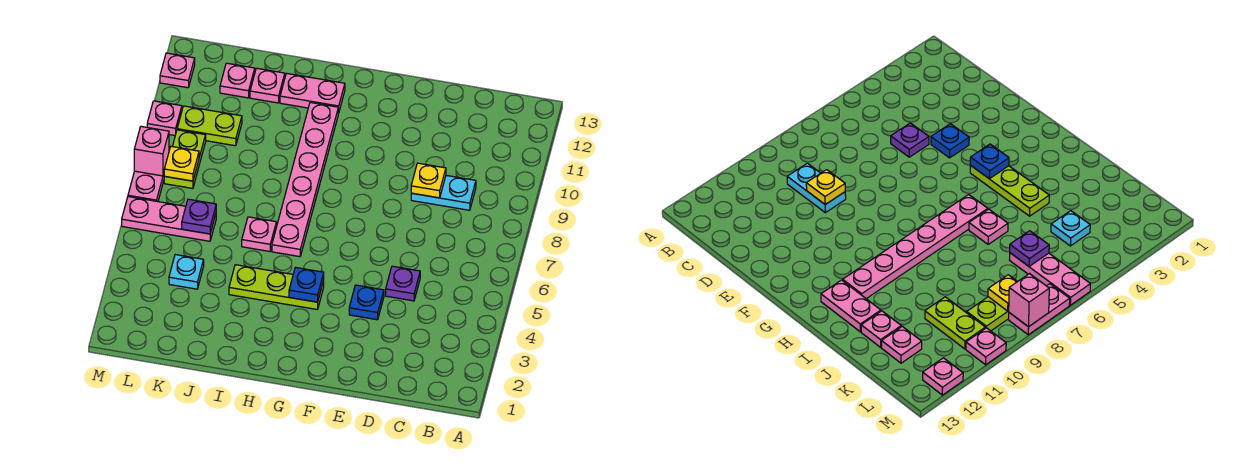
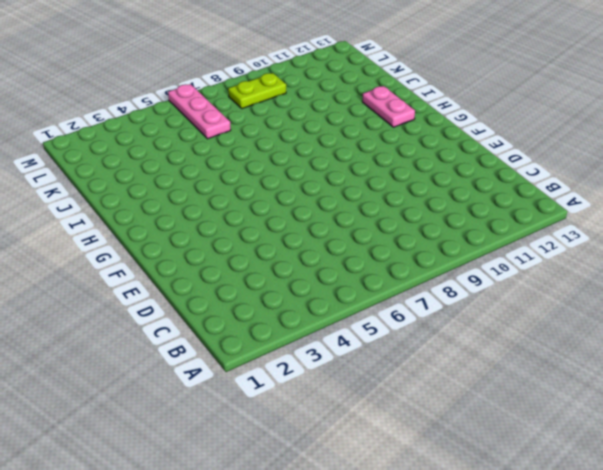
none -> cyan 1x2 plate [411,175,476,210]
none -> purple 1x1 plate [386,266,420,301]
none -> blue 1x1 plate [349,285,384,320]

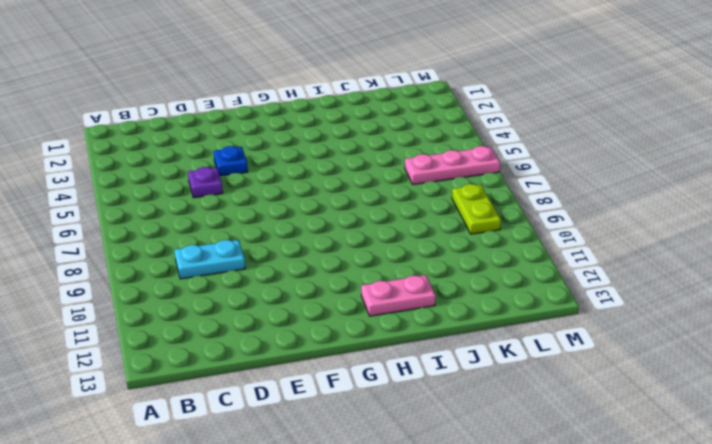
none -> lime 1x3 plate [229,265,324,309]
none -> pink 1x6 plate [272,102,338,257]
none -> pink 1x1 plate [242,217,276,251]

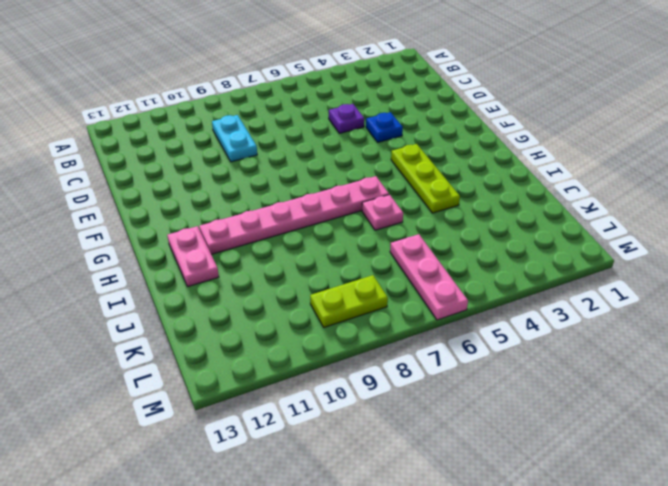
none -> pink 1x1 plate [250,68,285,103]
none -> cyan 1x1 plate [169,255,204,289]
none -> lime 1x2 plate [177,106,242,146]

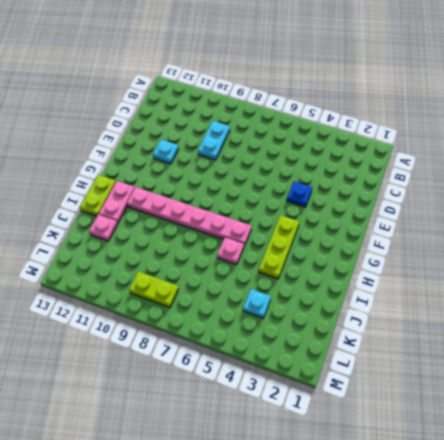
cyan 1x1 plate [153,140,179,164] -> none
lime 1x2 plate [80,175,116,216] -> lime 1x2 plate moved to [177,106,242,146]
none -> purple 1x1 plate [386,266,420,301]
none -> pink 1x3 plate [122,197,216,241]
none -> pink 1x1 plate [220,63,255,98]

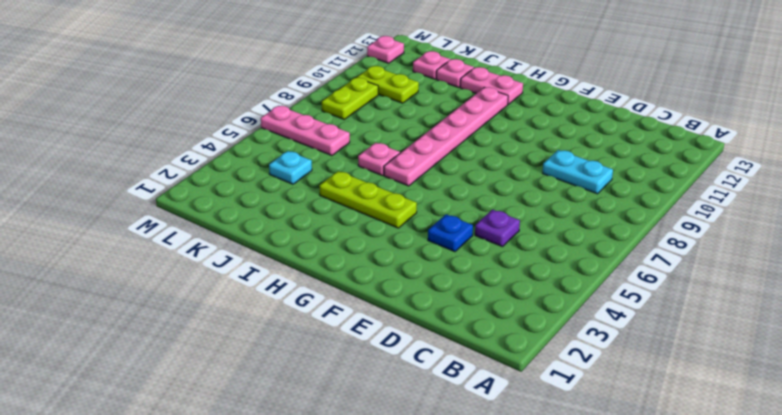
none -> pink 1x2 plate [128,171,165,202]
none -> pink 1x1 plate [147,101,182,135]
none -> yellow 1x1 plate [411,163,446,198]

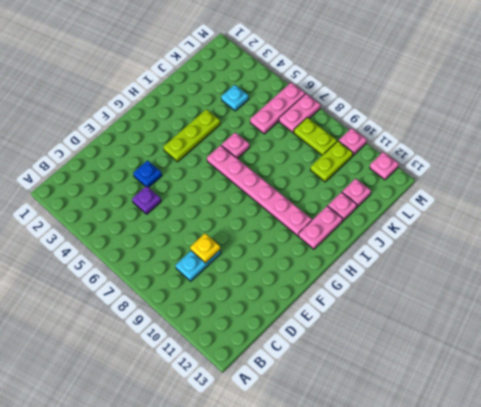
pink 1x2 plate [279,94,320,133] -> pink 1x2 plate turned to [128,171,165,202]
none -> blue 1x1 plate [289,267,324,302]
none -> purple 1x1 plate [182,199,216,234]
none -> yellow 1x1 plate [164,146,199,181]

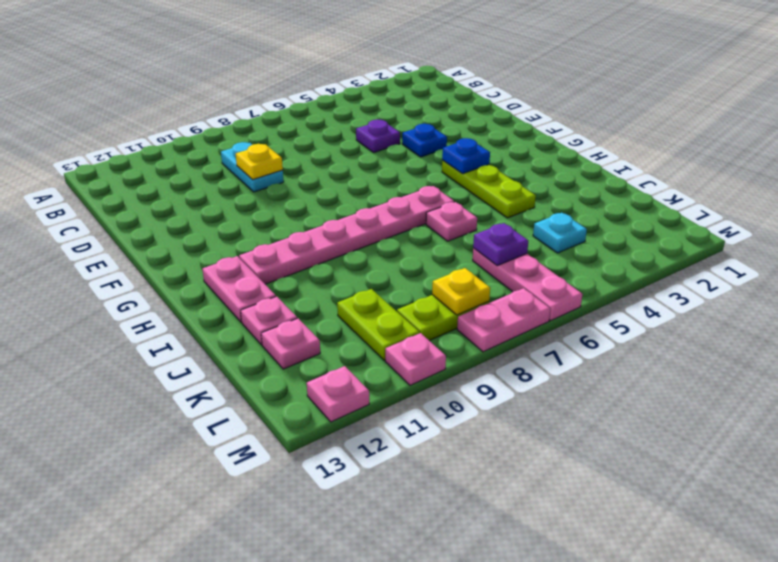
none -> pink 1x1 brick [134,126,169,176]

